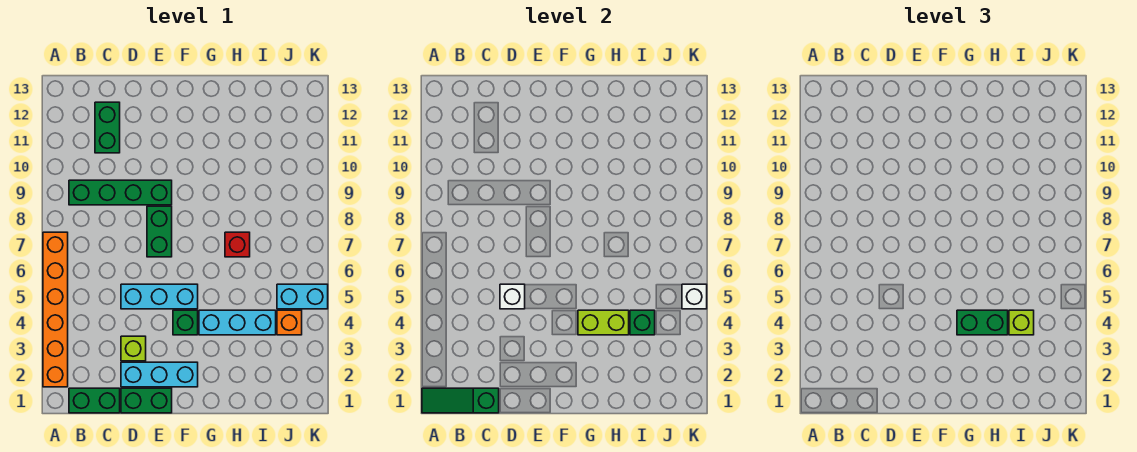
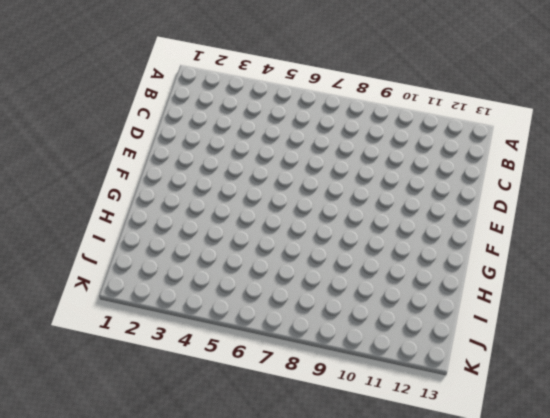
none -> orange 1x6 brick [43,232,68,387]
none -> green 1x2 brick [69,388,120,413]
none -> green 1x4 brick [69,180,172,205]

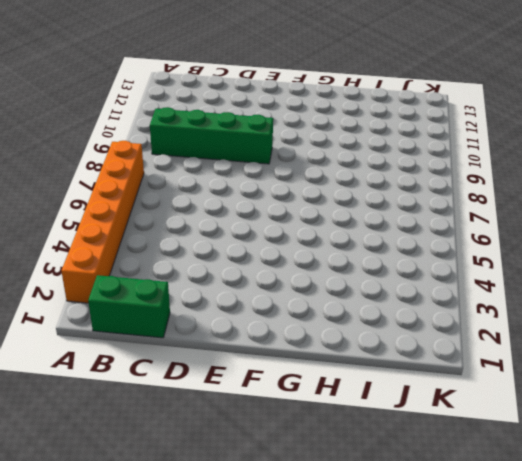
none -> green 1x2 brick [95,102,120,153]
none -> green 1x2 brick [121,388,172,413]
none -> cyan 1x3 brick [121,362,198,387]

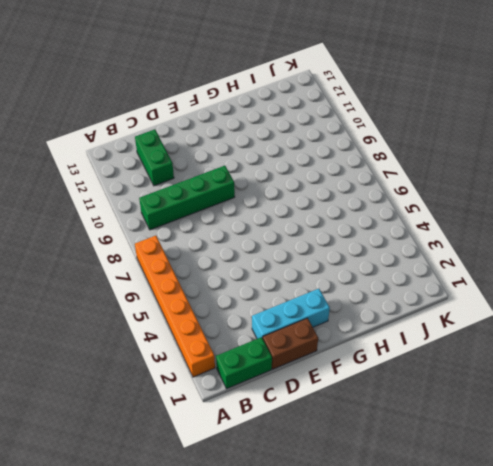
brown 1x2 brick [263,318,318,369] -> green 1x2 brick [121,388,172,413]
none -> lime 1x1 brick [121,336,146,361]
none -> cyan 1x3 brick [121,284,198,309]
none -> green 1x2 brick [147,206,172,257]

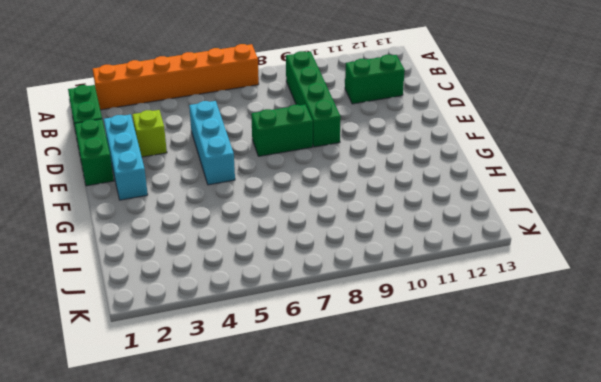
none -> green 1x1 brick [173,310,198,335]
none -> cyan 1x3 brick [199,310,276,335]
none -> red 1x1 brick [225,232,250,257]

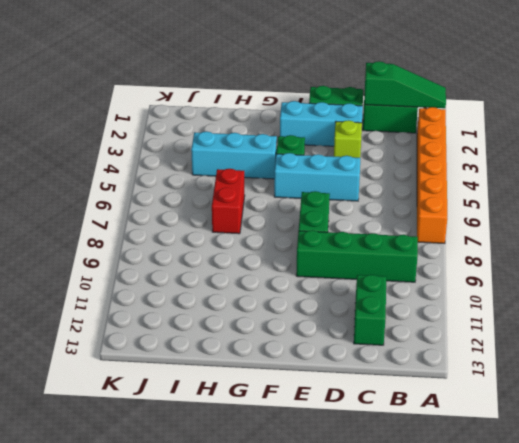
red 1x2 brick [212,169,245,234] -> red 1x1 brick [225,232,250,257]
none -> orange 1x1 brick [277,310,302,335]
none -> cyan 1x2 brick [277,284,328,309]
none -> white 1x1 brick [500,284,525,309]

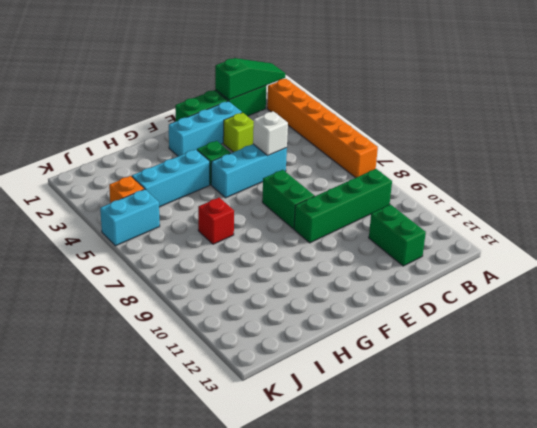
none -> lime 1x2 brick [578,310,629,335]
none -> green 1x1 brick [630,310,655,335]
none -> white 1x1 brick [682,284,707,309]

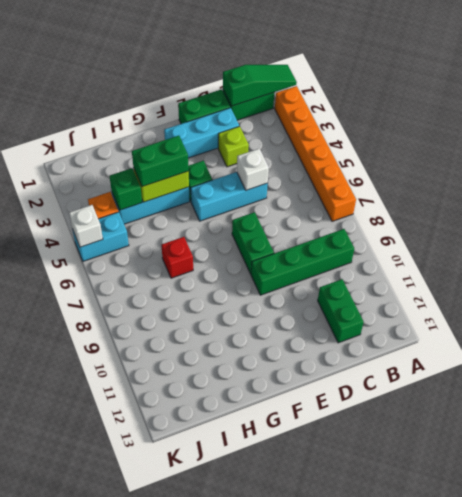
none -> lime 1x1 brick [1009,310,1034,335]

